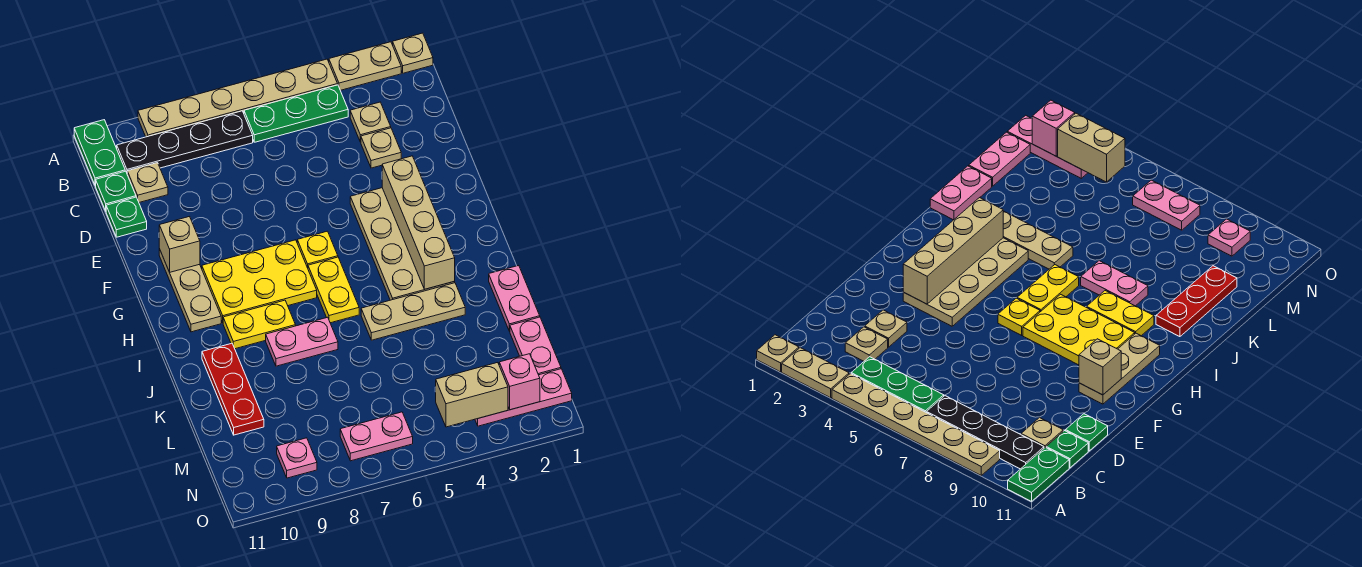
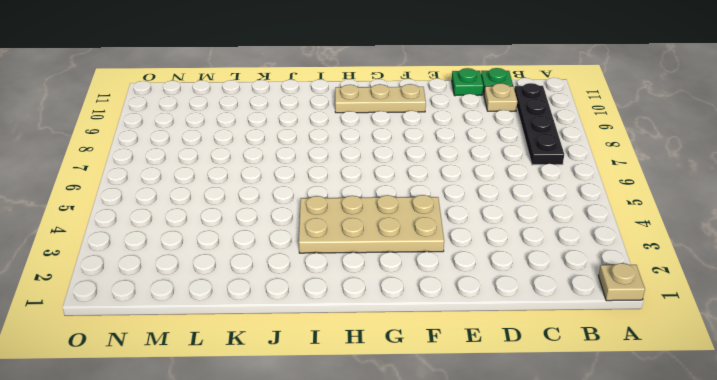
none -> tan 1x2 plate [329,42,401,90]
none -> tan 1x6 plate [138,59,338,137]
none -> green 1x2 plate [74,120,125,186]

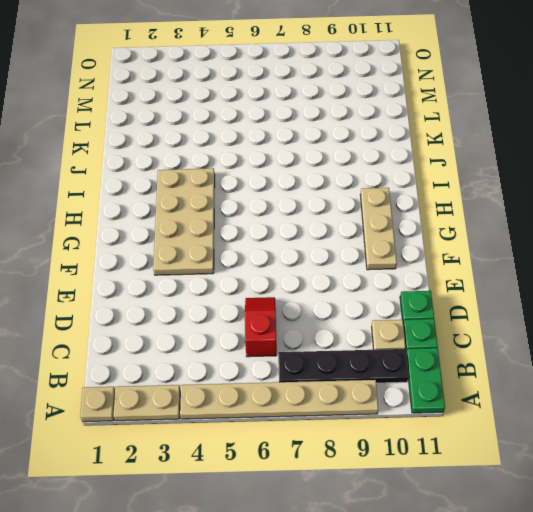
red 1x2 slope [245,297,277,357] -> none
none -> green 1x3 plate [244,85,348,142]
none -> tan 1x1 plate [350,102,391,142]
none -> tan 1x1 plate [361,128,401,168]

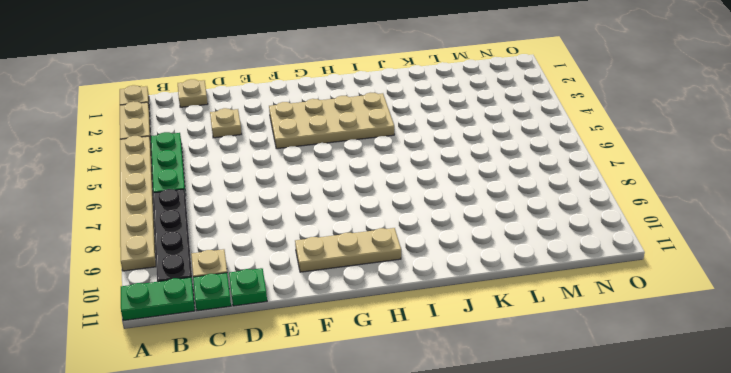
tan 1x1 plate [178,79,208,107] -> tan 1x1 plate moved to [350,102,391,142]
none -> yellow 1x1 plate [297,231,338,268]
none -> yellow 2x3 plate [202,240,317,323]
none -> yellow 1x2 plate [308,257,359,323]

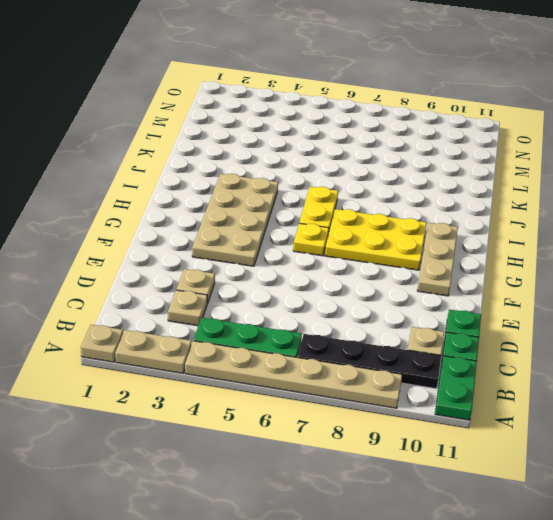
none -> yellow 1x2 plate [223,300,296,349]
none -> pink 1x2 plate [489,265,540,331]
none -> tan 1x3 plate [361,283,465,340]

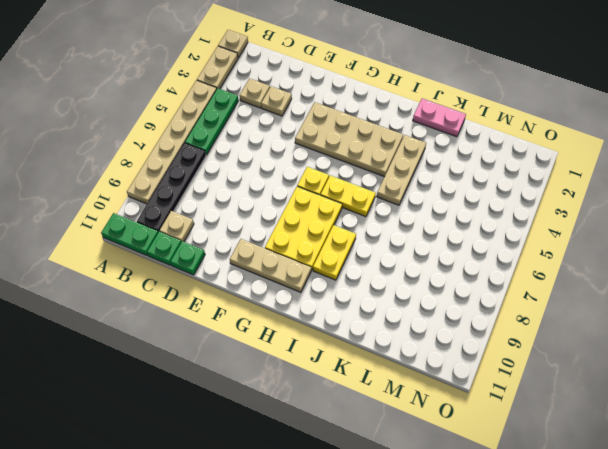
none -> pink 1x2 plate [266,317,338,366]
none -> red 1x3 plate [202,343,264,435]
none -> pink 1x2 plate [510,317,561,375]

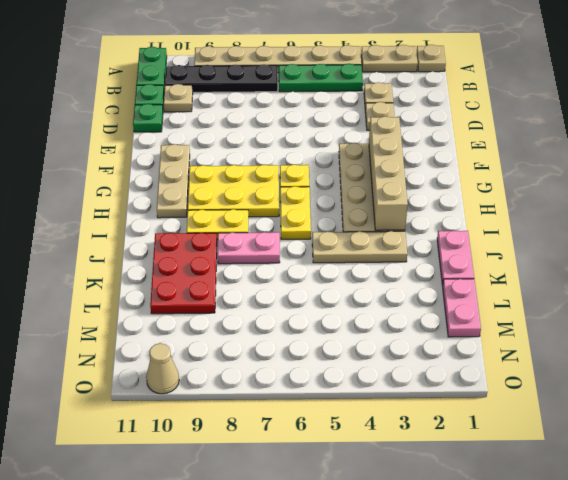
red 2x3 plate [150,233,217,314] -> red 1x3 plate [202,343,264,435]
tan 1x1 cone [146,343,179,394] -> none
none -> pink 1x3 plate [475,369,572,426]
none -> pink 1x2 plate [340,412,413,461]
none -> pink 1x1 plate [277,438,317,478]

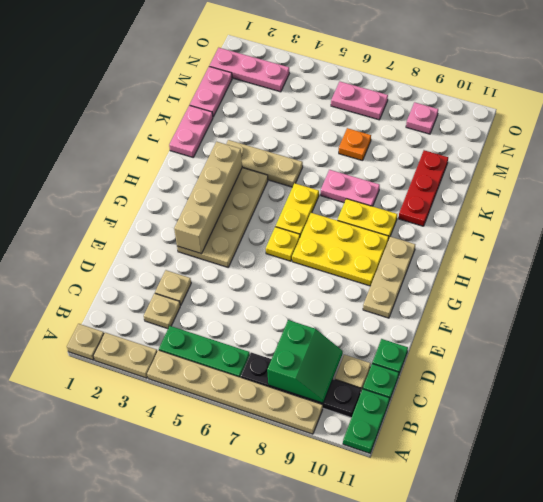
green 2x2 slope [267,320,343,403] -> none
orange 1x1 plate [339,128,371,161] -> none
none -> tan 1x1 brick [159,217,200,272]
none -> pink 1x1 brick [499,354,540,410]
none -> tan 1x2 brick [436,362,508,427]

